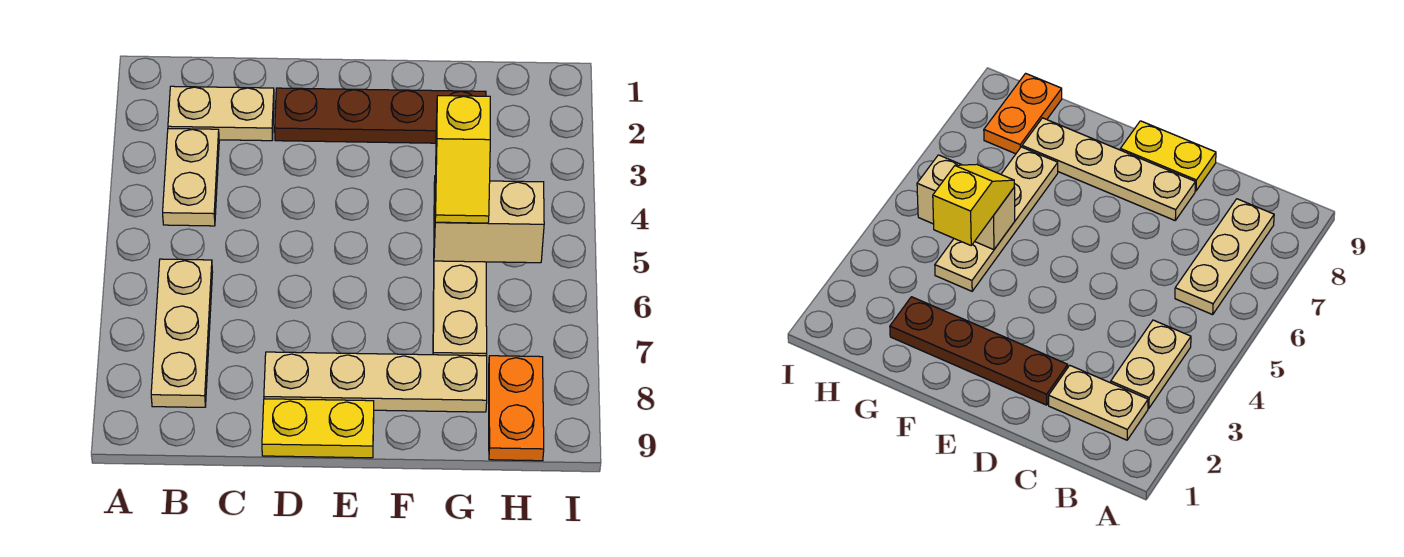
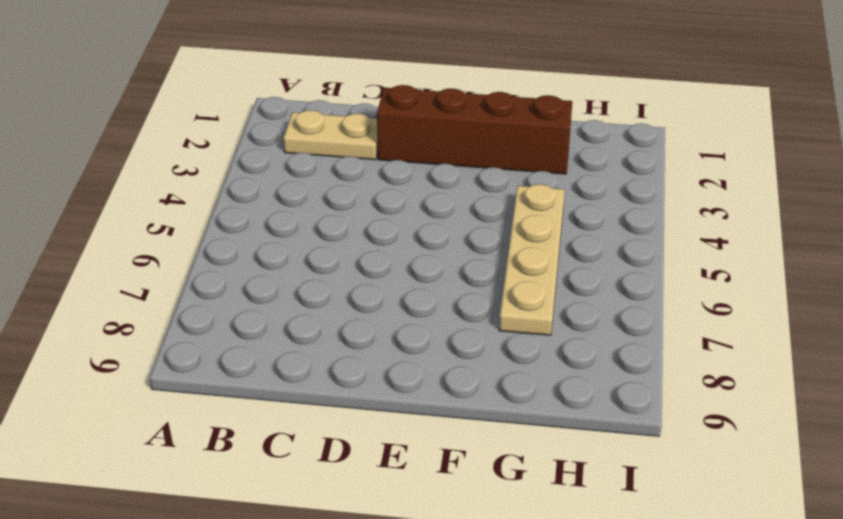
brown 1x4 brick [377,85,572,174] -> brown 1x4 plate [275,88,486,143]
none -> tan 1x2 plate [163,128,219,226]
none -> tan 1x3 plate [151,259,213,407]

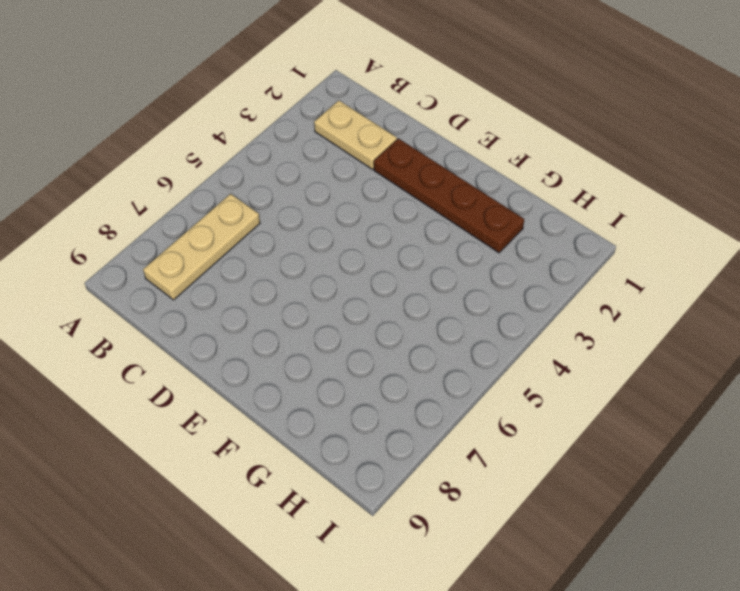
none -> tan 1x2 plate [163,128,219,226]
none -> tan 1x4 plate [264,352,487,412]

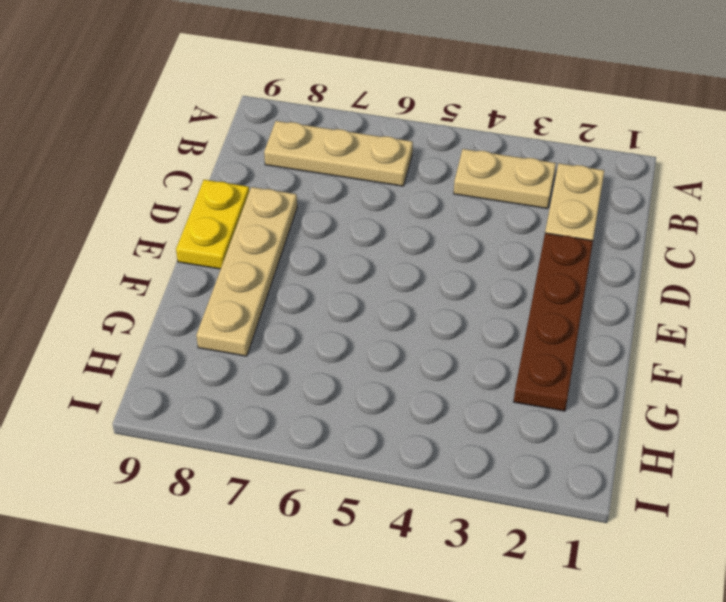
none -> tan 1x4 plate [433,176,487,356]
none -> orange 1x2 plate [489,356,544,461]

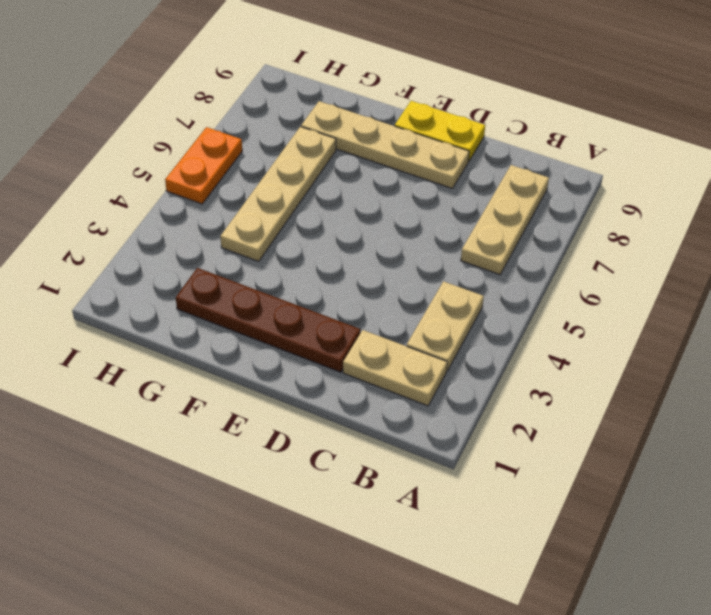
orange 1x2 plate [165,127,242,204] -> orange 1x2 plate moved to [489,356,544,461]
none -> tan 1x2 brick [434,181,544,263]
none -> yellow 1x2 slope [435,96,490,223]

